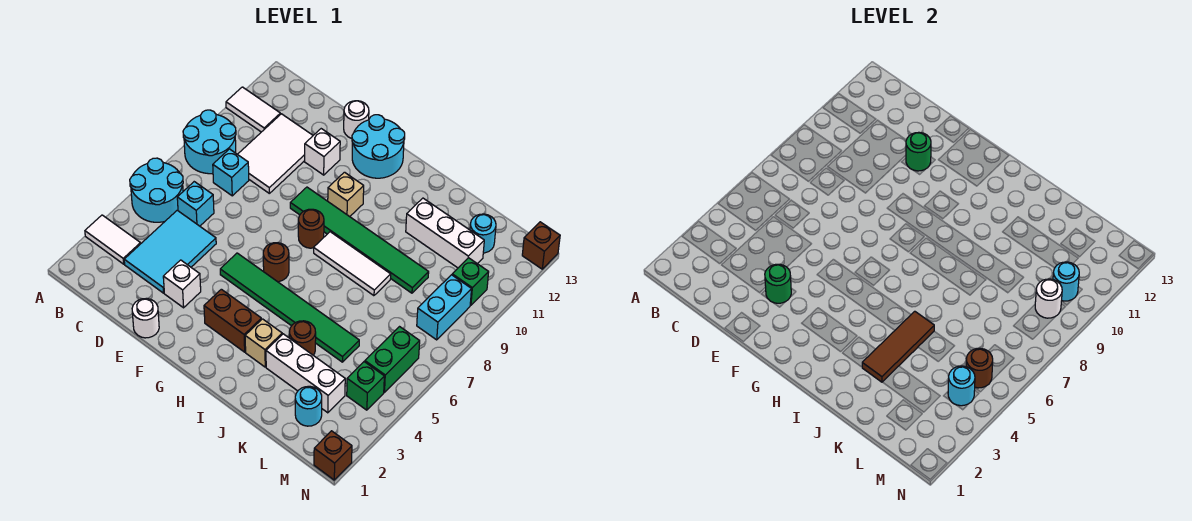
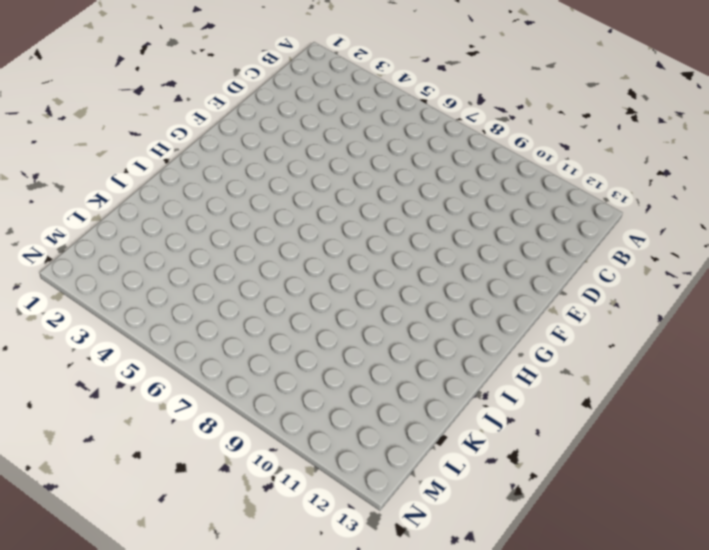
none -> white 1x2 tile [85,215,141,264]
none -> cyan 2x2 round brick [130,158,183,222]
none -> cyan 2x2 round brick [183,110,236,174]
none -> white 1x2 tile [226,87,280,132]

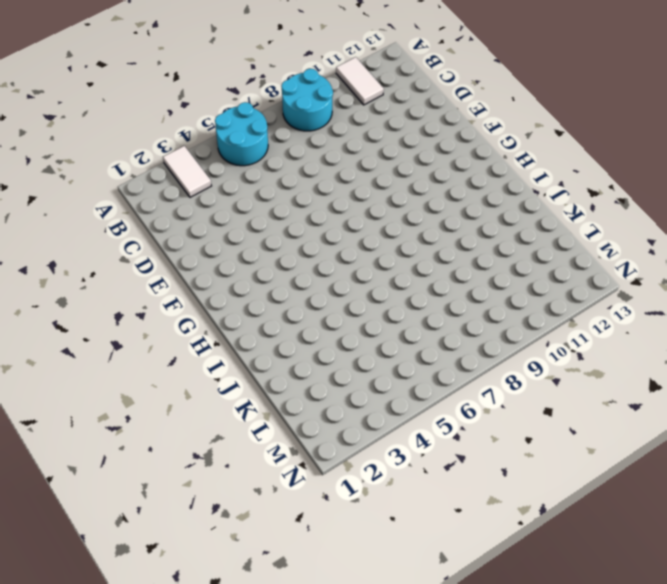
none -> cyan 2x3 tile [124,210,216,293]
none -> cyan 1x1 brick [177,182,214,226]
none -> cyan 1x1 brick [213,149,249,196]
none -> white 2x3 tile [238,114,313,193]

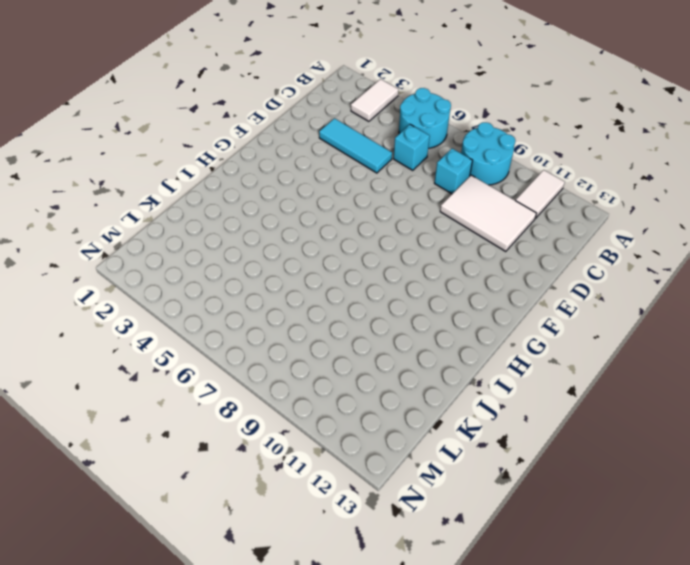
cyan 1x3 tile [319,118,392,173] -> cyan 2x3 tile [124,210,216,293]
none -> white 1x1 round brick [132,298,159,338]
none -> white 1x1 brick [163,260,201,308]
none -> white 1x1 brick [305,129,340,175]
none -> white 1x1 round brick [344,101,369,138]

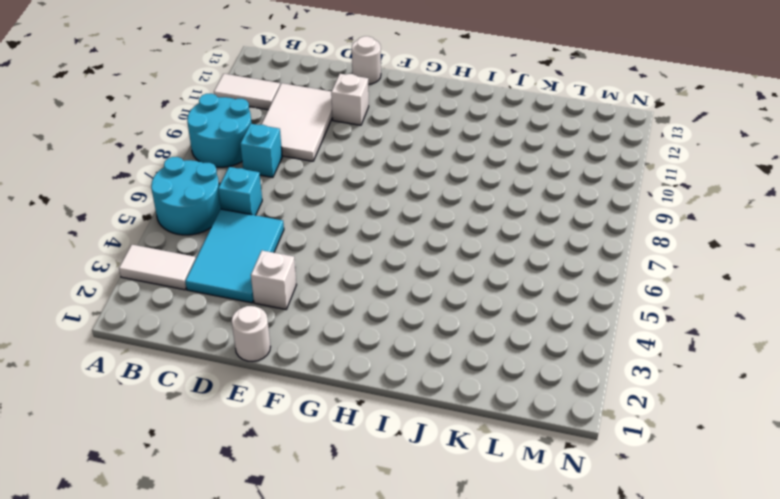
none -> green 1x6 tile [220,253,359,362]
none -> green 1x6 tile [290,187,429,293]
none -> cyan 2x2 round brick [352,115,405,178]
none -> brown 1x2 brick [204,289,261,352]

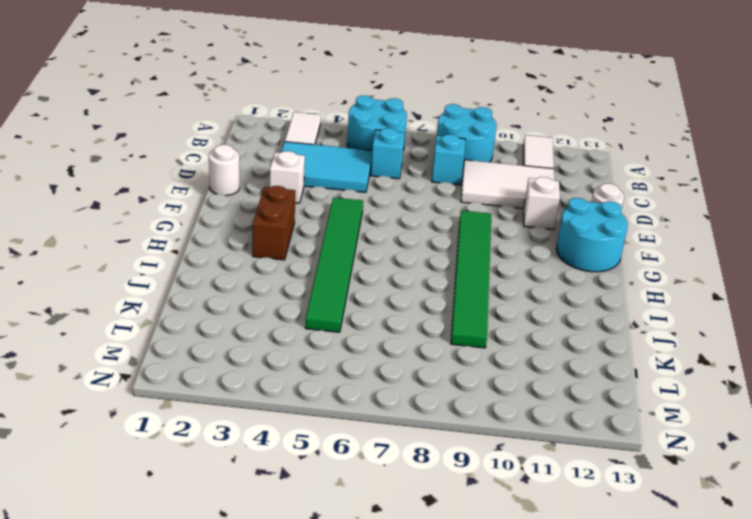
none -> brown 1x1 round brick [263,243,289,282]
none -> brown 1x1 round brick [298,209,324,248]
none -> tan 1x1 brick [328,172,364,217]
none -> white 1x3 tile [314,232,391,296]

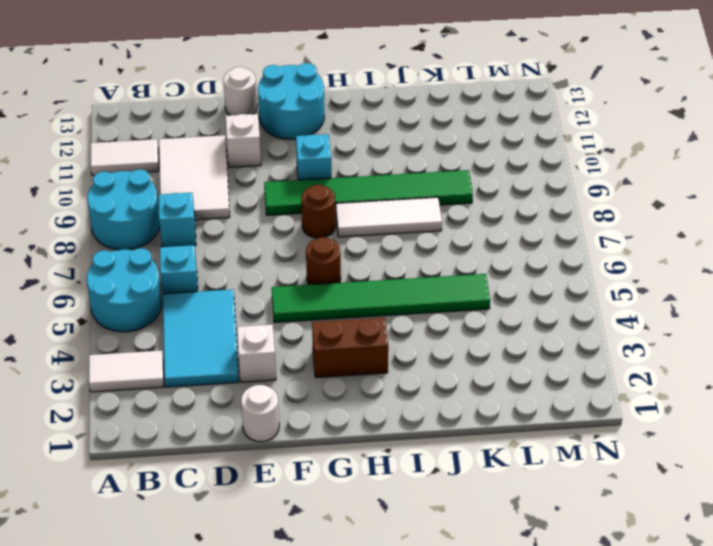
cyan 1x1 brick [296,134,331,180] -> tan 1x1 brick [328,172,364,217]
none -> tan 1x1 brick [245,319,282,367]
none -> white 1x3 brick [266,334,345,413]
none -> brown 1x1 round brick [289,321,316,355]
none -> white 1x3 brick [406,198,484,268]

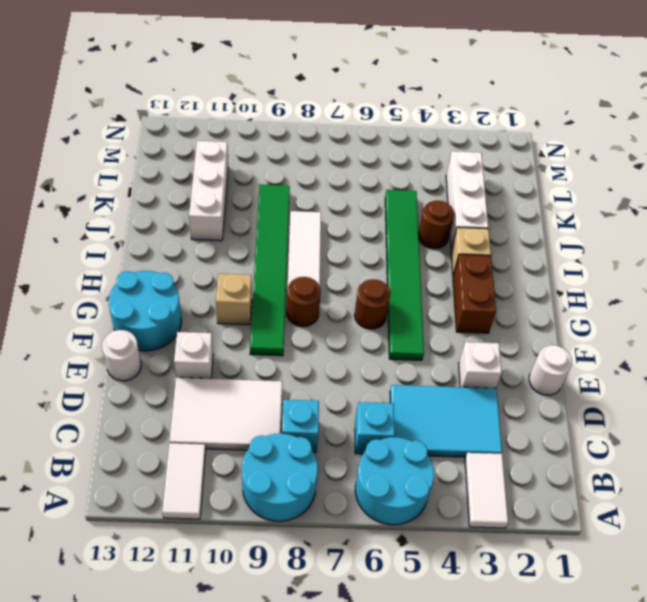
none -> cyan 1x1 round brick [295,386,322,426]
none -> cyan 1x1 round brick [470,214,496,253]
none -> green 1x1 brick [347,362,384,410]
none -> green 1x2 brick [365,327,420,392]

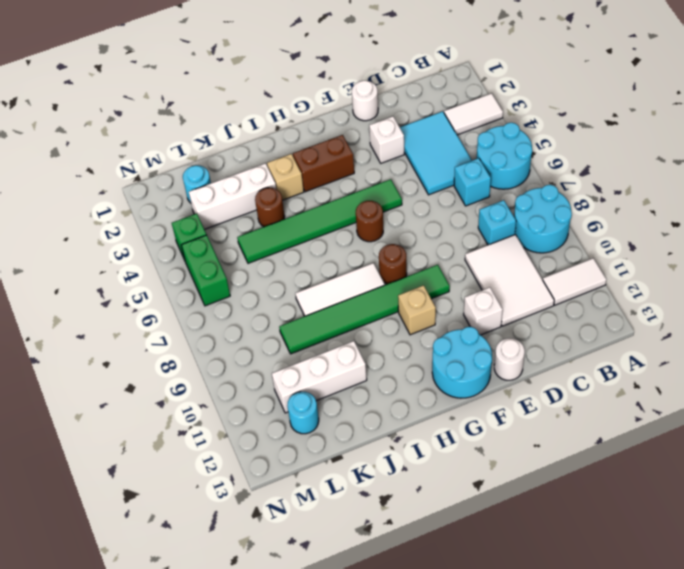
none -> cyan 1x2 brick [417,275,472,340]
none -> green 1x1 brick [452,258,489,305]
none -> brown 1x1 brick [314,431,352,480]
none -> brown 1x1 brick [522,222,560,269]

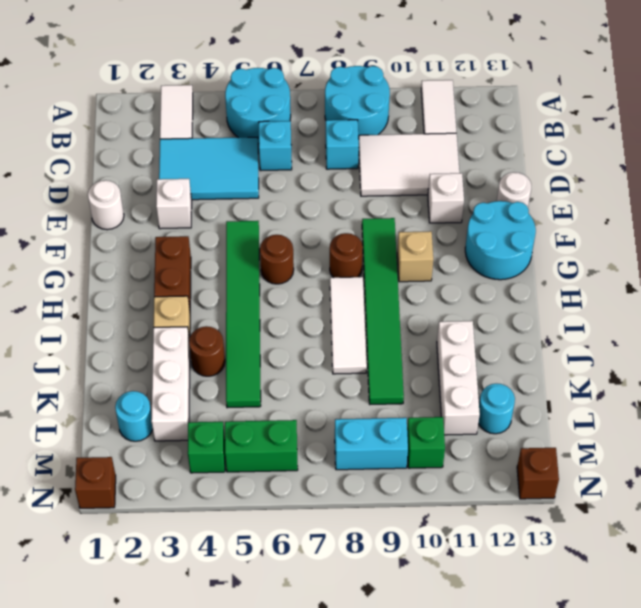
none -> green 1x1 round brick [765,264,791,303]
none -> green 1x1 round brick [906,132,931,171]
none -> brown 1x3 tile [862,311,934,382]
none -> cyan 1x1 round brick [948,366,975,406]

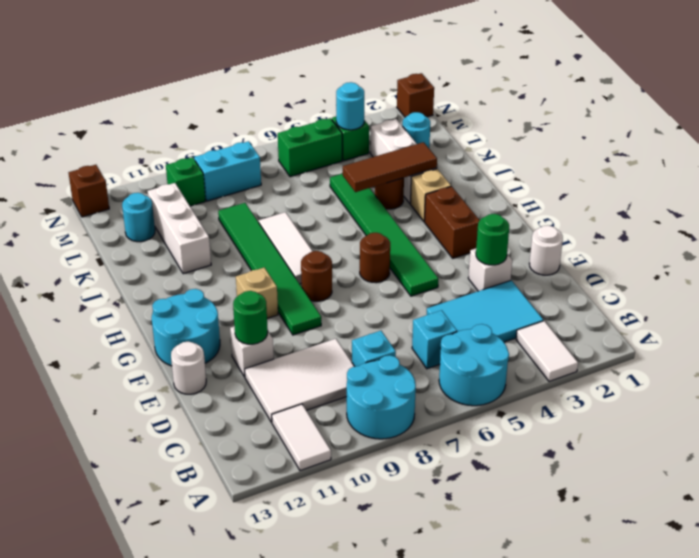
none -> brown 1x1 round brick [966,348,993,388]
none -> white 1x1 round brick [1035,279,1062,318]
none -> cyan 1x1 round brick [1053,262,1079,301]

